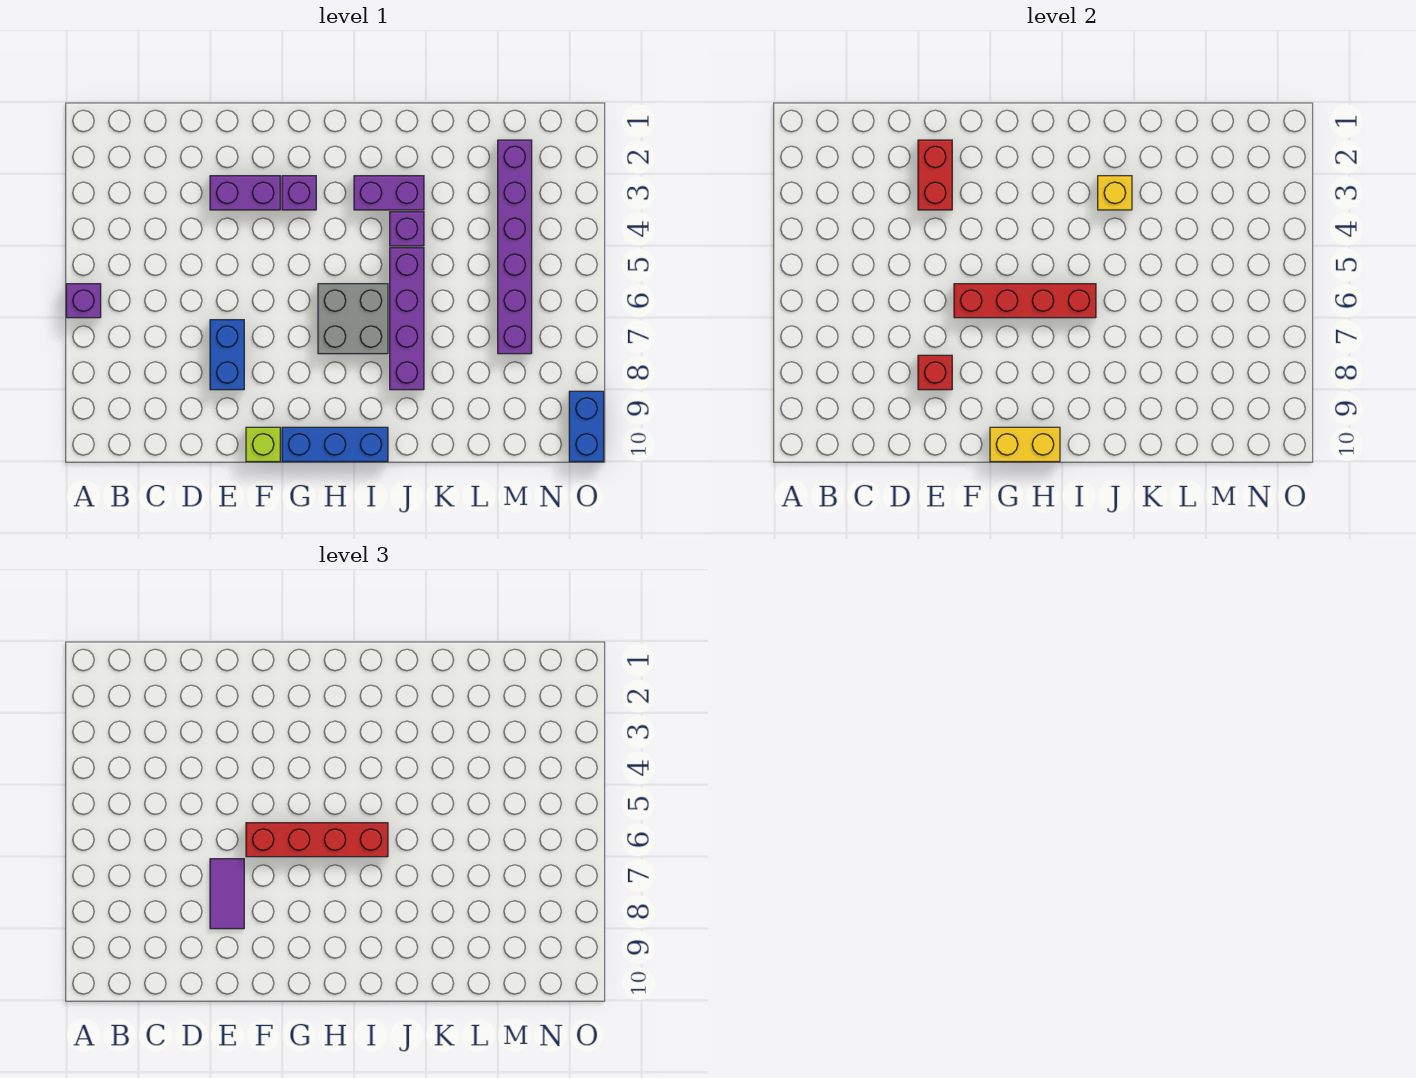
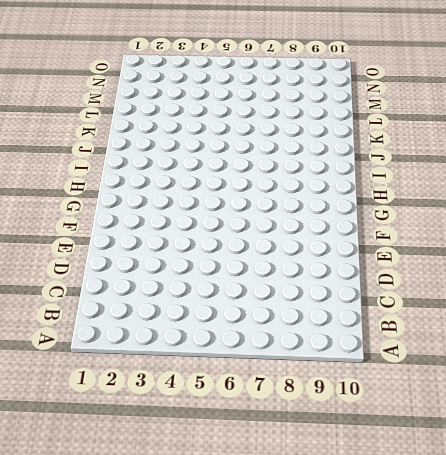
none -> purple 1x1 brick [66,284,101,318]
none -> purple 1x2 brick [210,176,280,210]
none -> blue 1x2 brick [210,320,244,390]

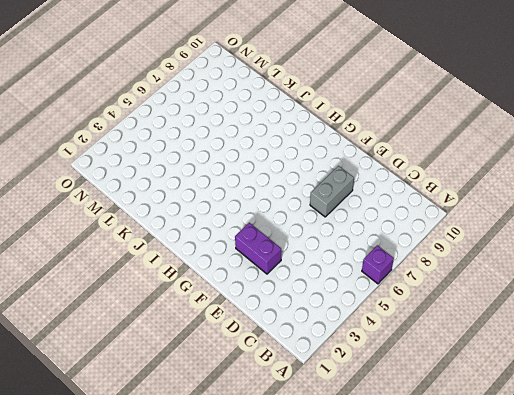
grey 1x2 brick [310,166,354,217] -> blue 1x2 brick [210,320,244,390]
none -> lime 1x1 brick [246,427,280,462]
none -> purple 1x1 brick [282,176,316,210]
none -> blue 1x3 brick [282,427,388,462]

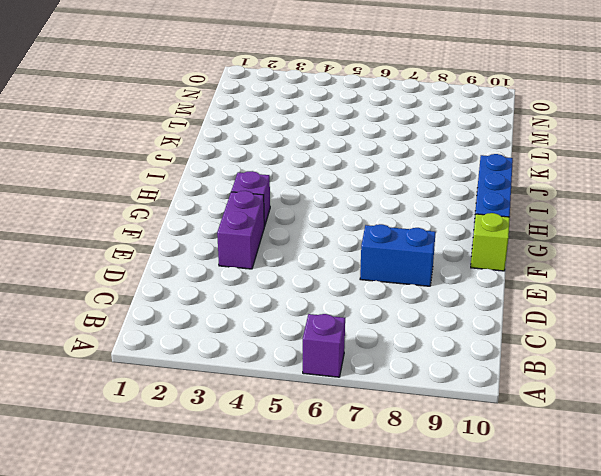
none -> grey 2x2 brick [318,284,388,354]
none -> purple 1x2 brick [354,176,424,210]
none -> purple 1x1 brick [390,212,424,246]

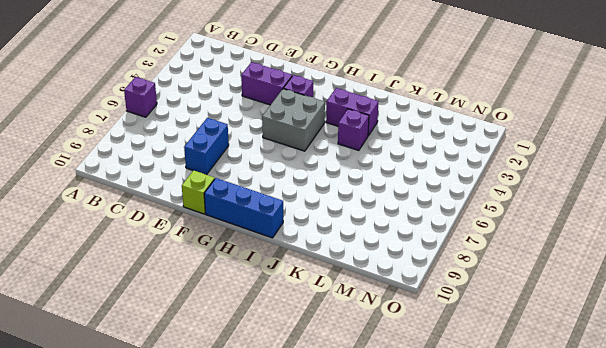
grey 2x2 brick [262,89,325,151] -> grey 2x2 brick moved to [318,284,388,354]
none -> purple 1x4 brick [390,248,424,390]
none -> purple 1x6 brick [498,140,532,354]
none -> blue 1x2 brick [569,391,604,462]

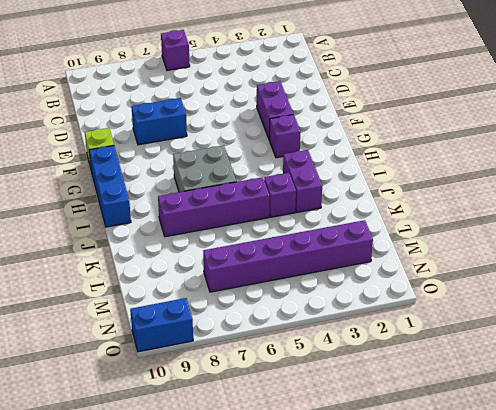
none -> red 1x2 brick [918,140,952,210]
none -> red 1x1 brick [918,355,952,390]
none -> red 1x4 brick [954,284,1096,318]

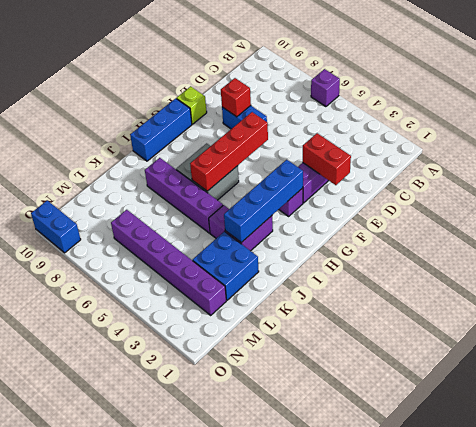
blue 1x4 brick [224,160,303,242] -> yellow 1x1 brick [1098,176,1132,210]
blue 2x2 brick [193,231,259,300] -> none
none -> yellow 1x2 brick [990,427,1060,462]
none -> purple 1x2 tile [210,859,244,929]
none -> red 1x4 brick [246,823,388,857]

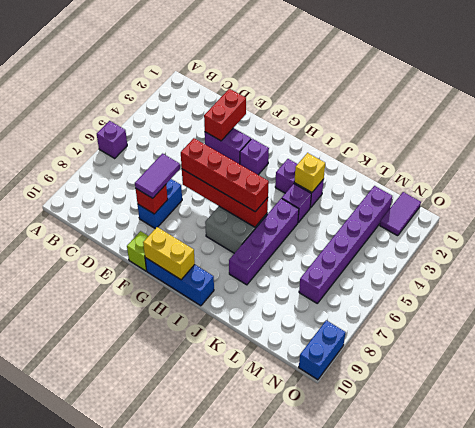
purple 1x2 tile [380,192,421,236] -> none

